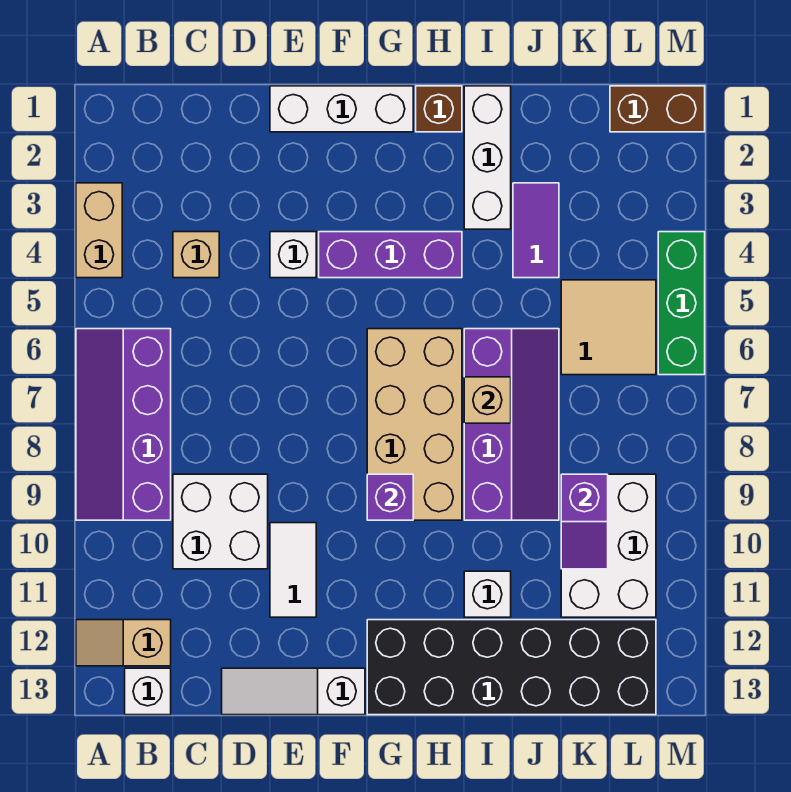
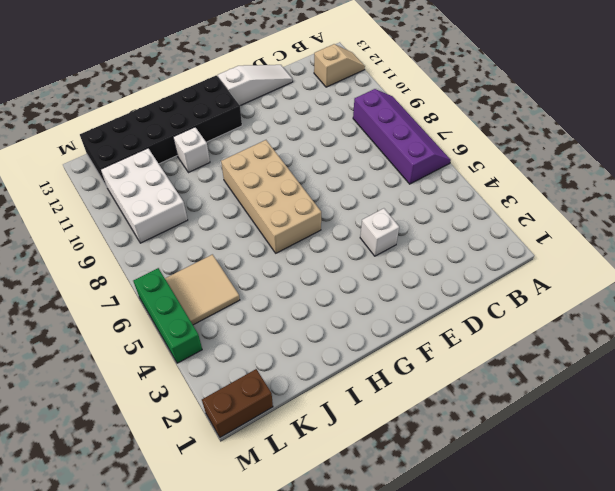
none -> tan 1x2 brick [76,183,122,278]
none -> white 1x1 brick [125,668,171,715]
none -> tan 1x1 brick [173,232,219,278]

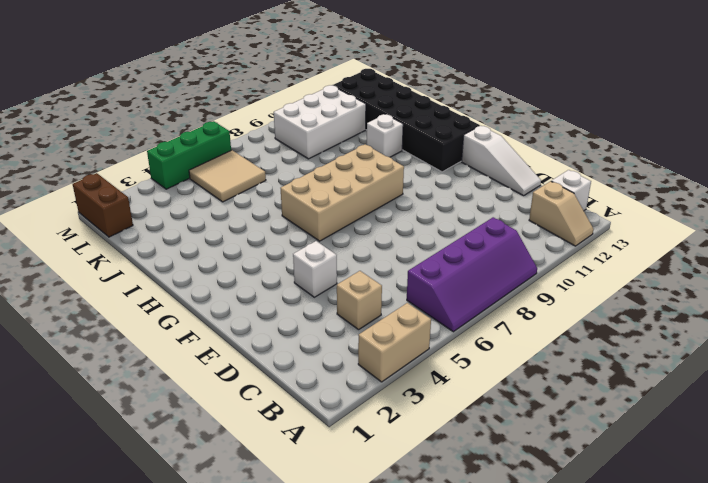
none -> white 2x2 brick [173,474,268,569]
none -> white 1x3 brick [270,86,413,132]
none -> white 1x2 tile [270,523,316,617]

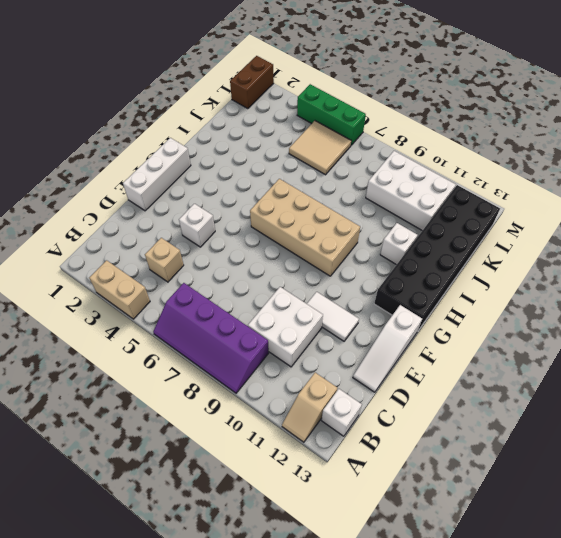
none -> purple 1x3 brick [319,232,462,278]
none -> brown 1x1 brick [416,86,462,132]
none -> white 1x3 brick [464,86,511,229]

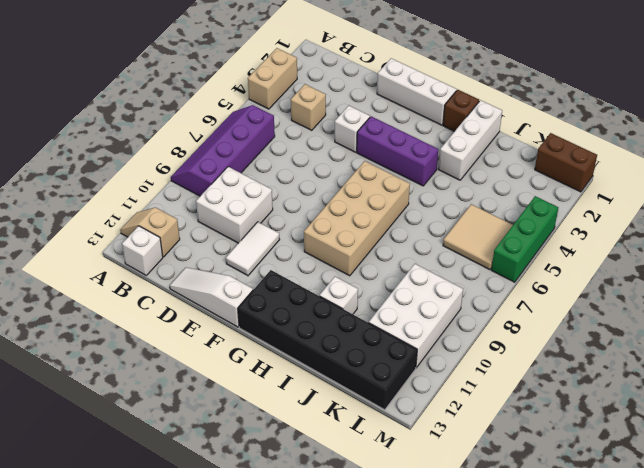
none -> purple 2x4 slope [464,329,559,520]
none -> purple 1x2 tile [513,183,559,278]
none -> purple 1x1 brick [367,474,413,520]

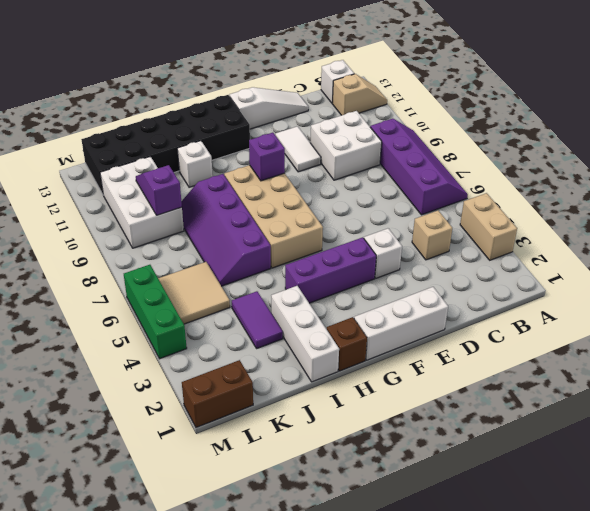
none -> tan 1x1 brick [464,377,511,423]

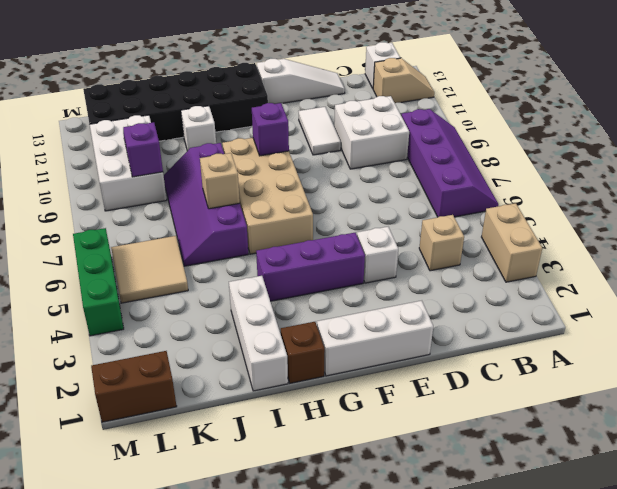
none -> purple 1x2 tile [513,183,559,278]

